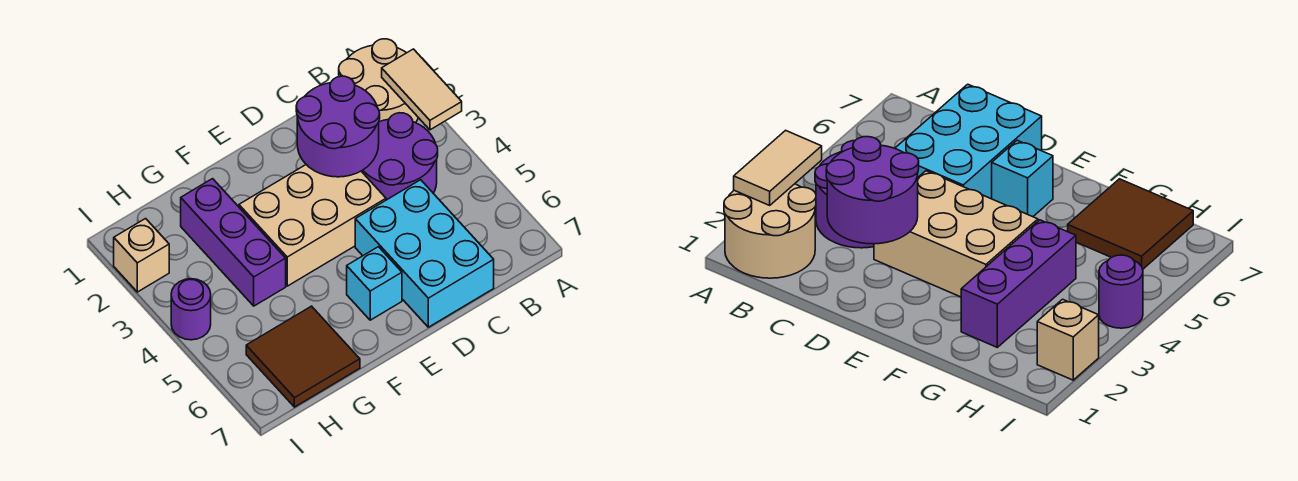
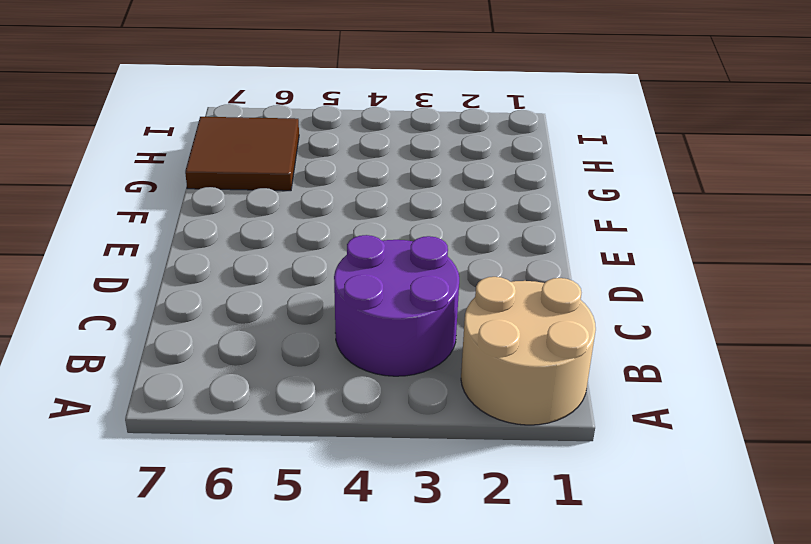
none -> cyan 2x3 brick [355,180,494,327]
none -> tan 2x3 brick [239,165,386,286]

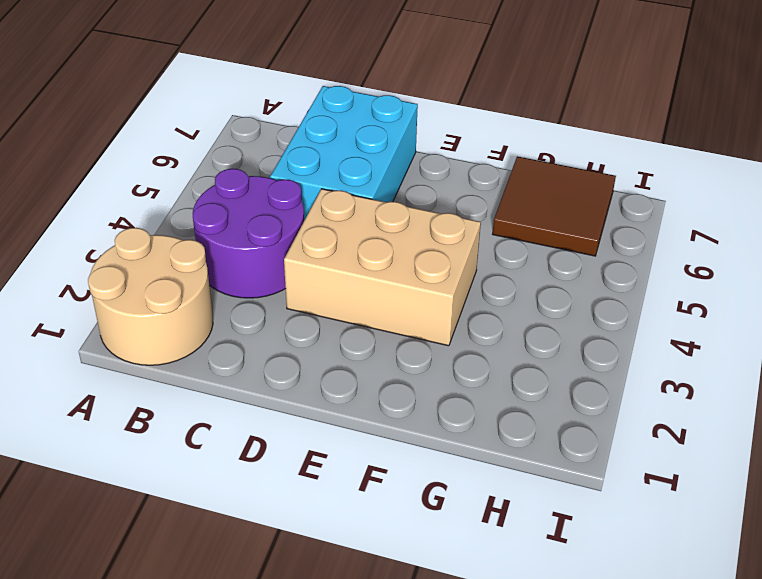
none -> cyan 1x1 brick [347,247,402,320]
none -> purple 1x3 brick [181,179,286,306]

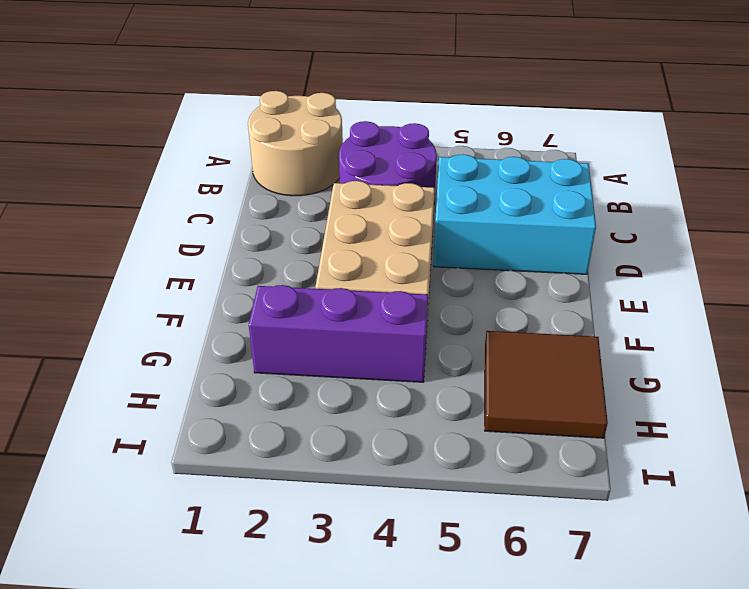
none -> cyan 1x1 brick [347,247,402,320]
none -> tan 1x1 brick [114,219,169,292]

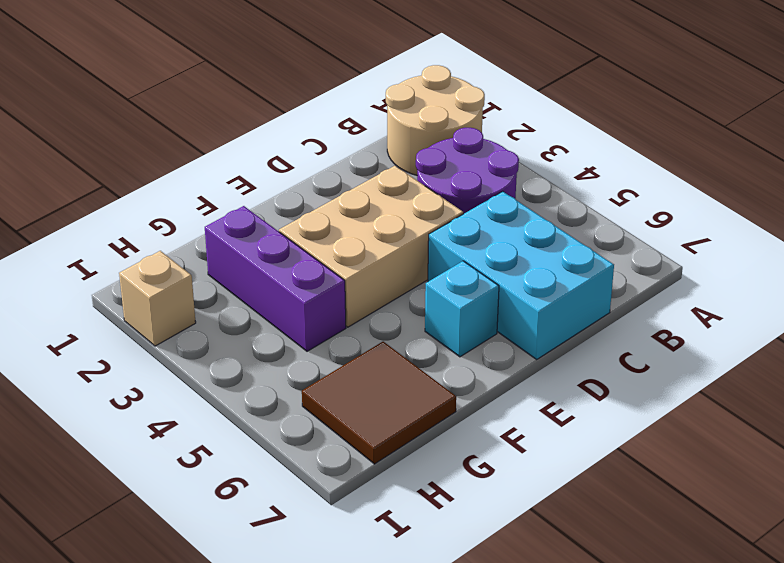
none -> purple 1x1 round brick [171,279,211,340]
none -> tan 1x2 tile [382,49,462,130]

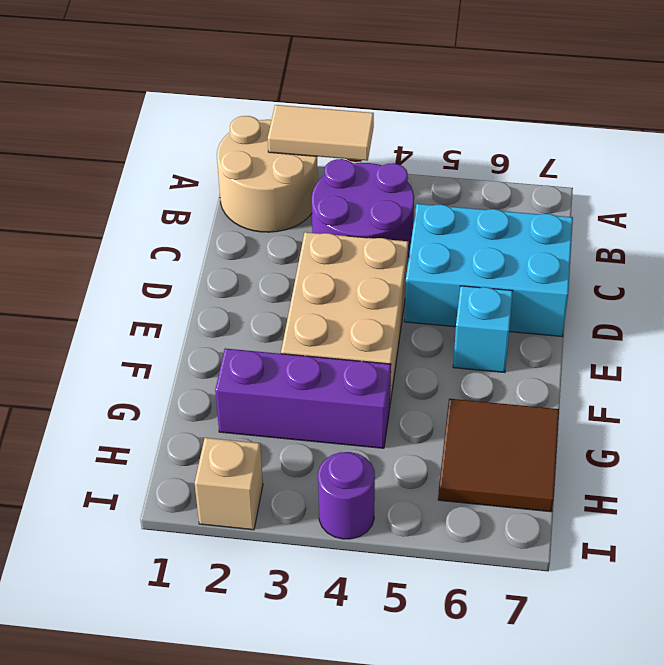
none -> purple 2x2 round brick [296,76,380,177]

